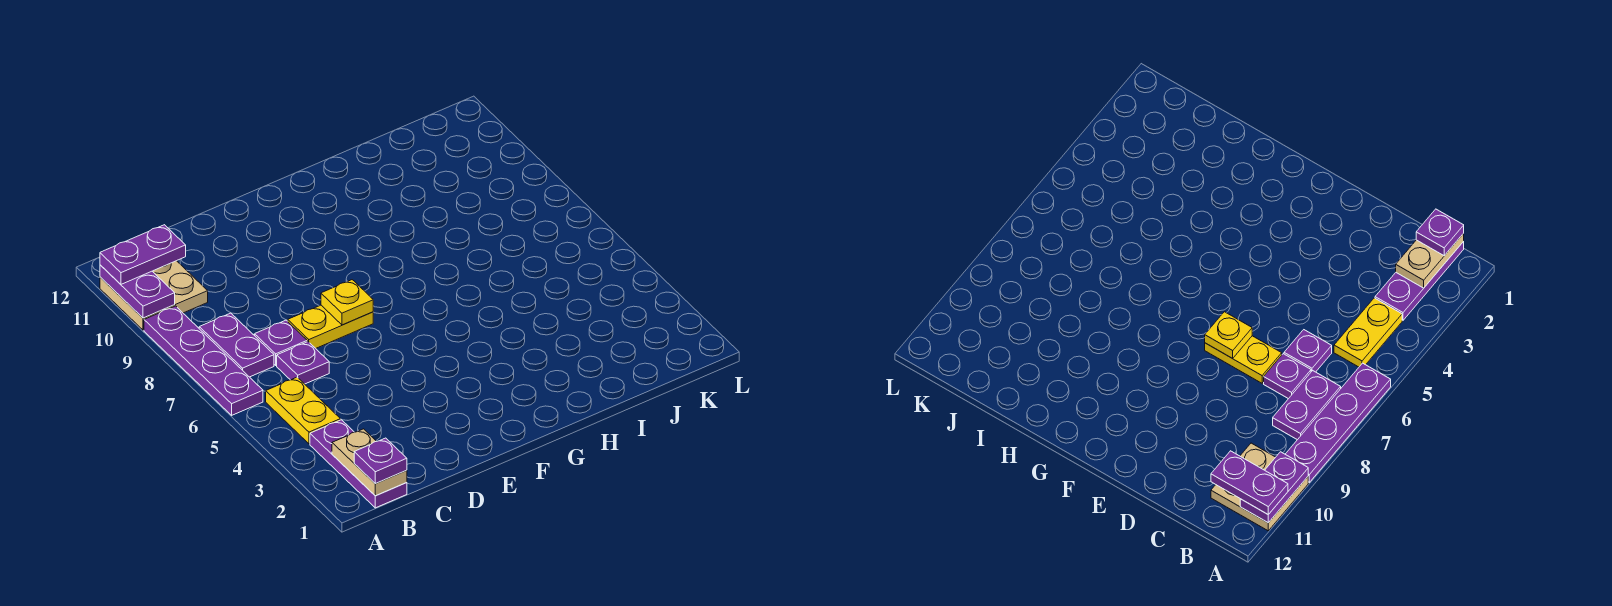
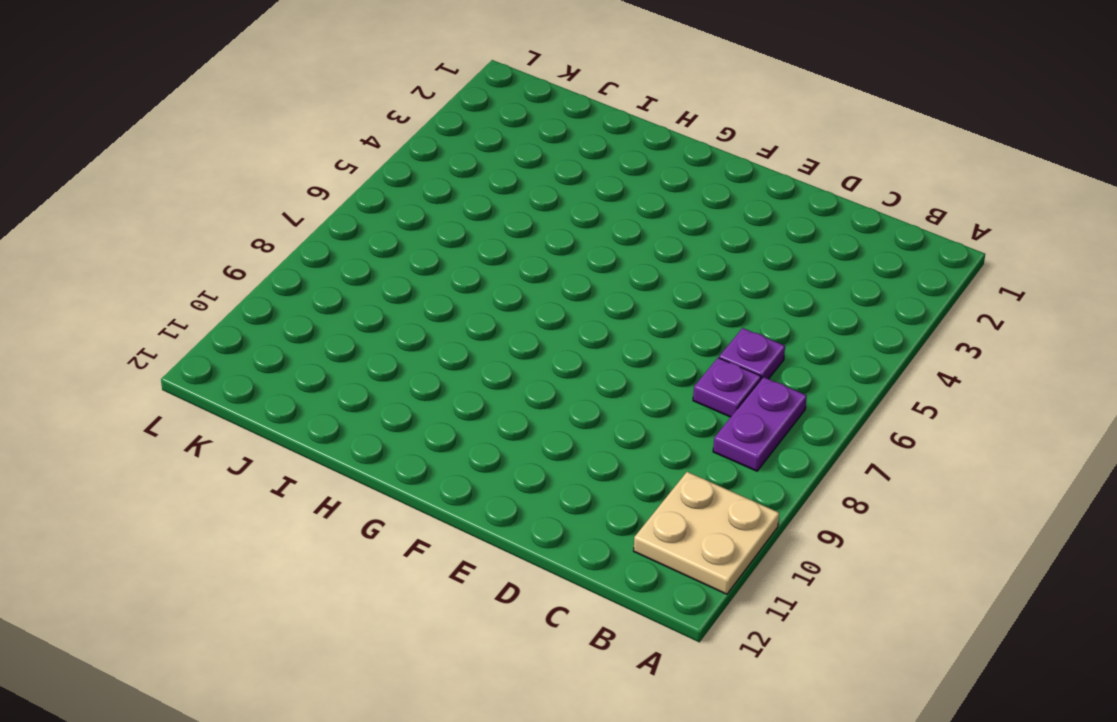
none -> purple 1x4 plate [144,306,263,415]
none -> purple 1x3 plate [310,420,407,508]
none -> yellow 1x2 plate [266,377,340,444]

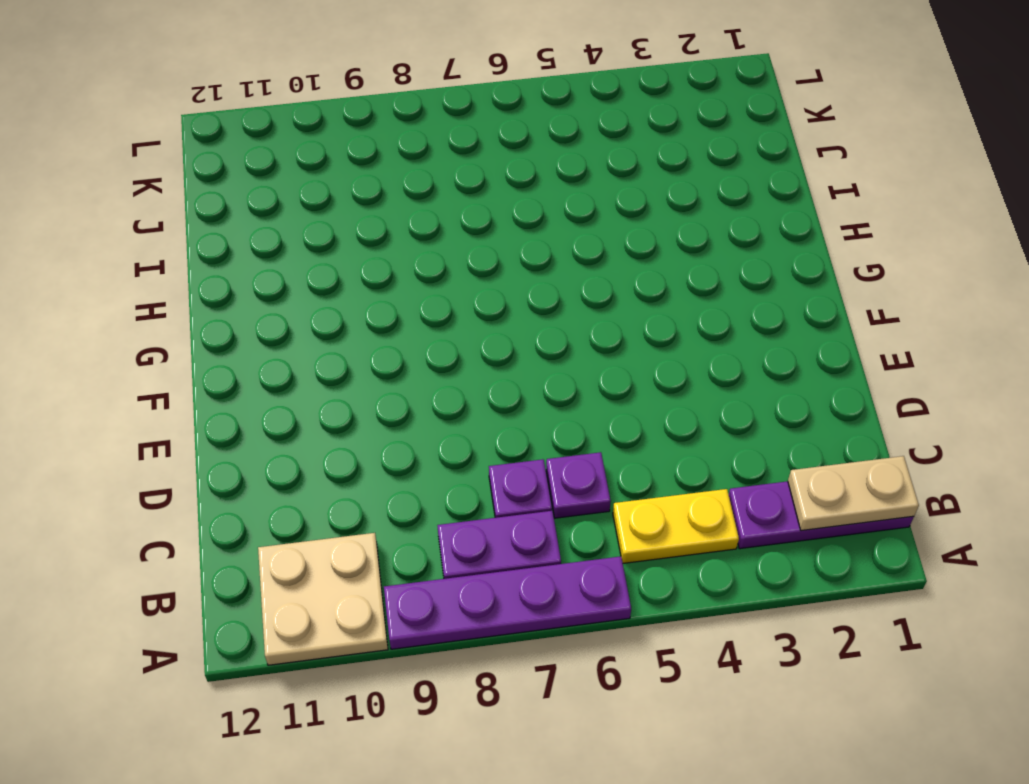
none -> yellow 1x2 plate [288,305,373,348]
none -> purple 1x2 plate [100,265,175,318]
none -> yellow 1x1 plate [321,280,373,325]

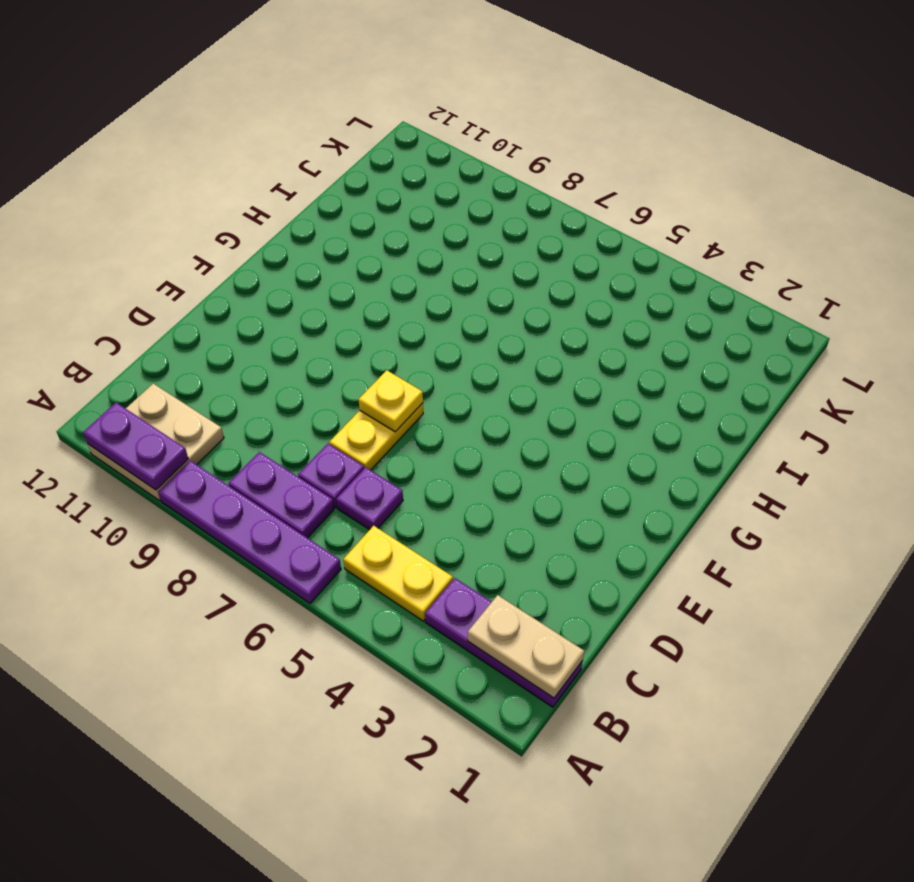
none -> purple 1x2 plate [100,225,186,284]
none -> purple 1x1 plate [354,438,407,483]

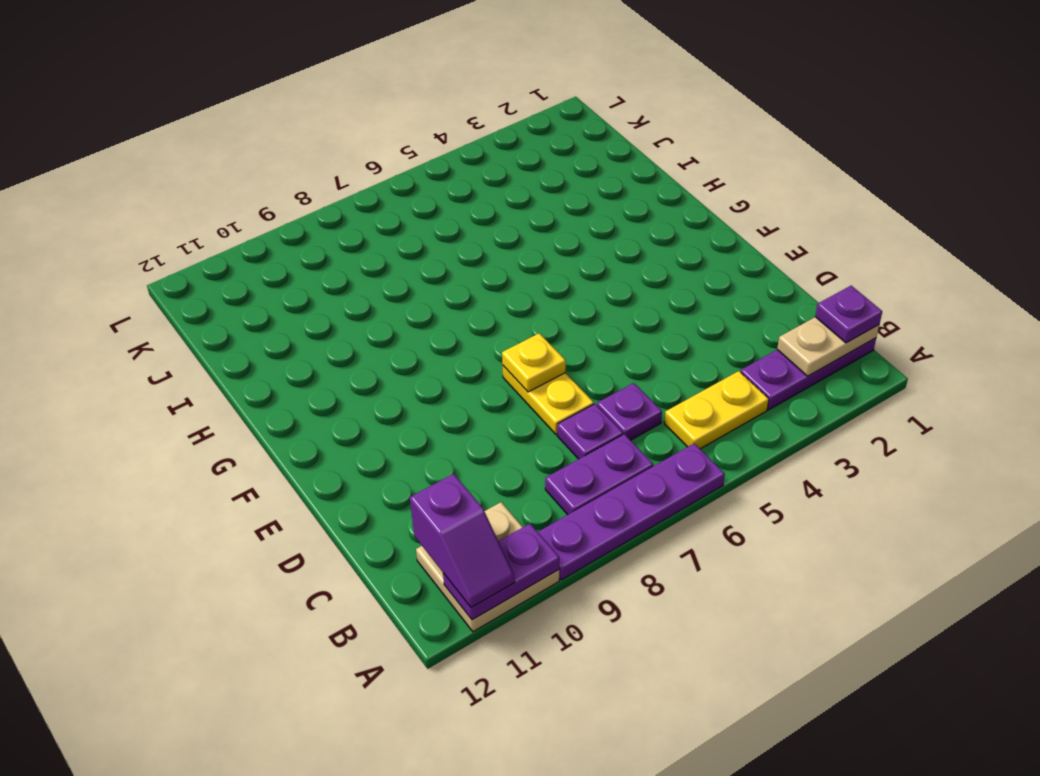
purple 1x2 slope [410,474,515,607] -> purple 1x2 plate [100,225,186,284]

